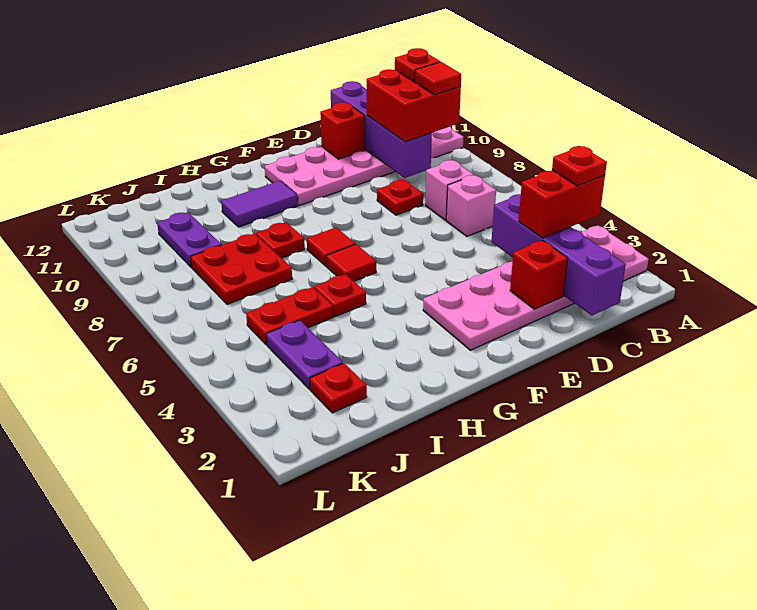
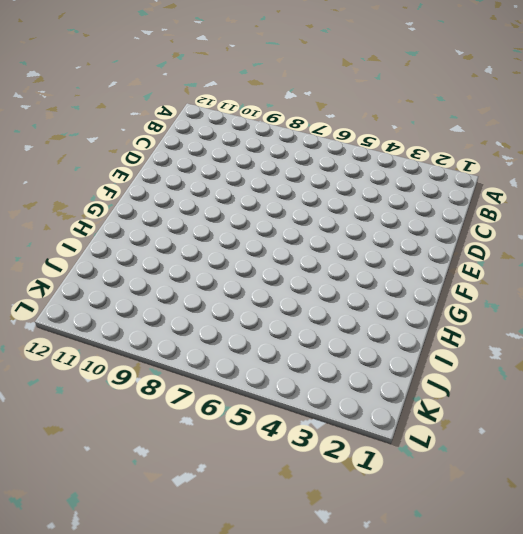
none -> pink 2x6 plate [423,226,649,350]
none -> pink 2x6 plate [265,127,463,206]
none -> pink 1x1 brick [446,175,496,236]

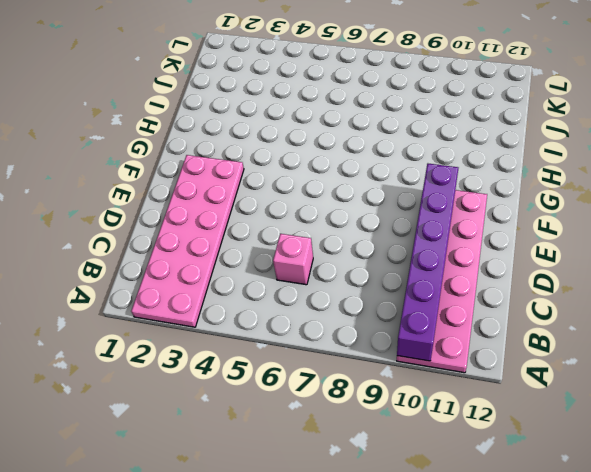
purple 1x6 brick [397,164,458,361] -> purple 1x4 brick [331,81,432,178]
none -> pink 1x1 brick [425,160,473,220]
none -> red 1x1 plate [377,180,423,215]
none -> red 1x1 tile [326,244,376,281]

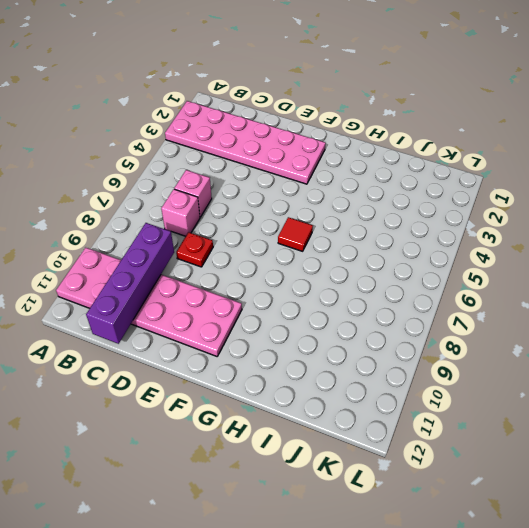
none -> red 1x1 tile [307,227,355,266]
none -> purple 1x2 tile [221,181,298,227]
none -> red 1x1 plate [314,274,366,317]

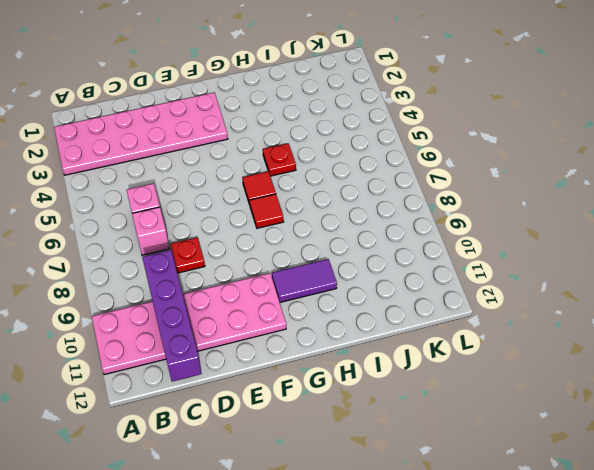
none -> red 1x1 plate [256,222,305,258]
none -> red 1x2 plate [246,287,333,345]
none -> red 2x2 plate [191,234,292,304]

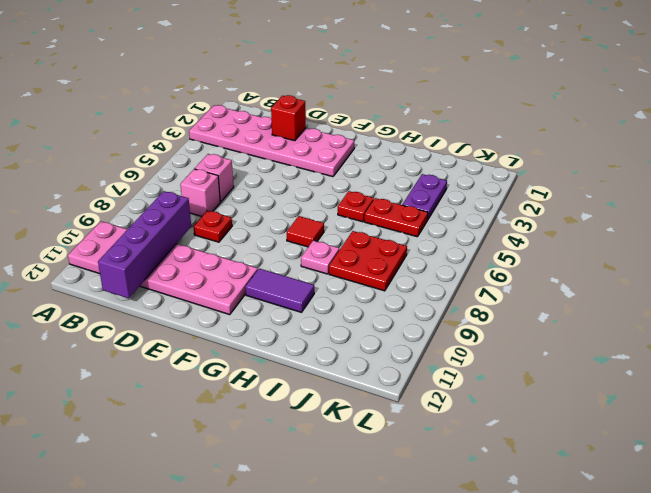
pink 1x1 plate [301,241,339,274] -> red 1x1 plate [256,222,305,258]
none -> red 1x1 tile [326,244,376,281]
none -> red 1x1 plate [310,363,367,413]
none -> purple 1x2 plate [157,212,221,267]

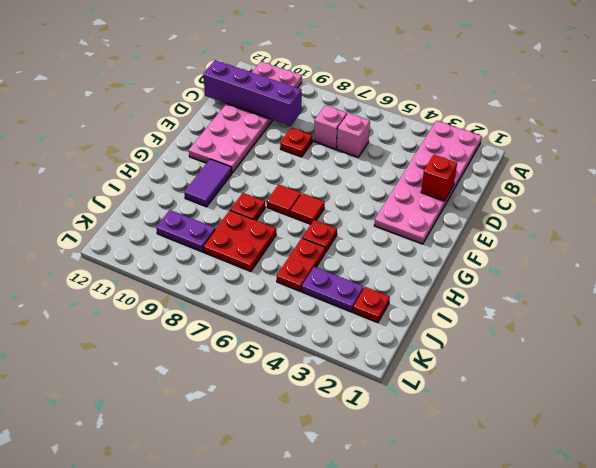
none -> purple 1x4 brick [492,194,626,315]
none -> red 1x1 brick [320,102,365,159]
none -> red 1x2 brick [519,170,605,238]

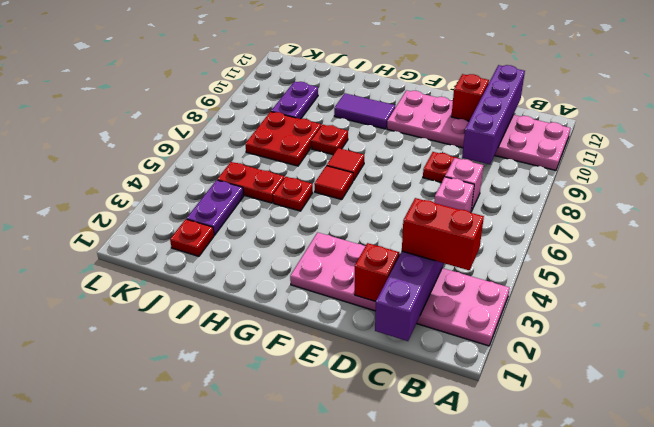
none -> red 2x2 brick [367,69,461,142]
none -> red 1x1 plate [552,146,607,186]
none -> red 1x1 tile [415,62,461,95]

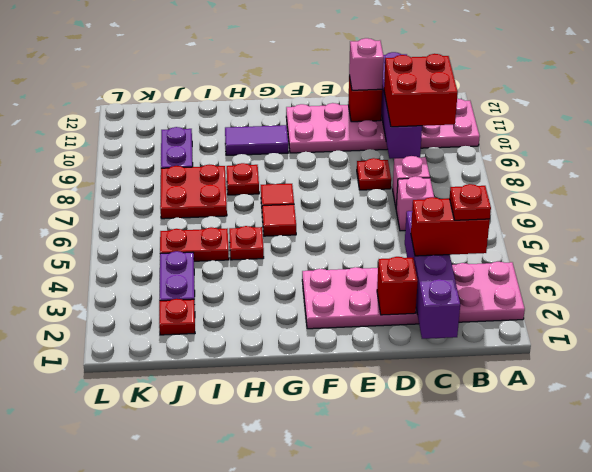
pink 1x1 brick [349,38,384,90] -> none
none -> red 1x1 tile [415,62,461,95]
none -> red 1x1 plate [395,48,440,81]

